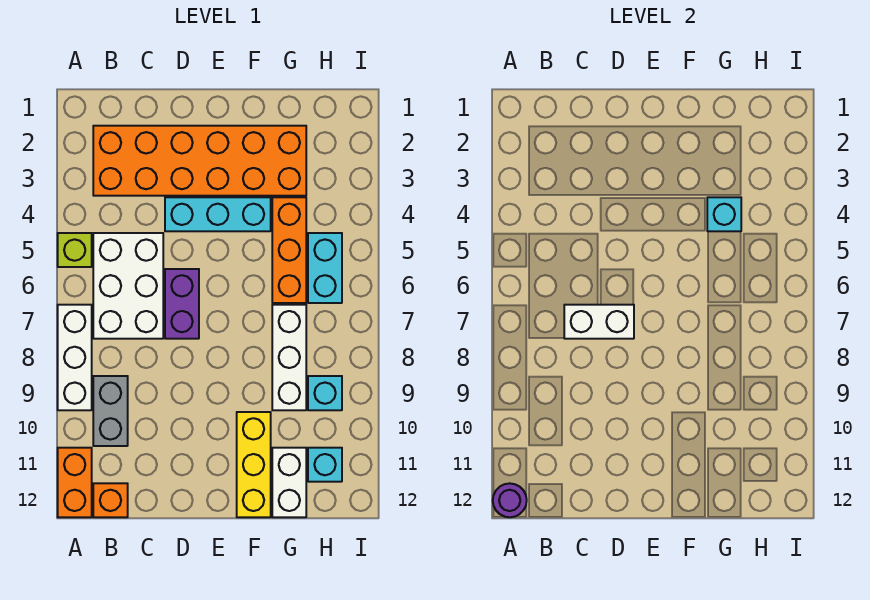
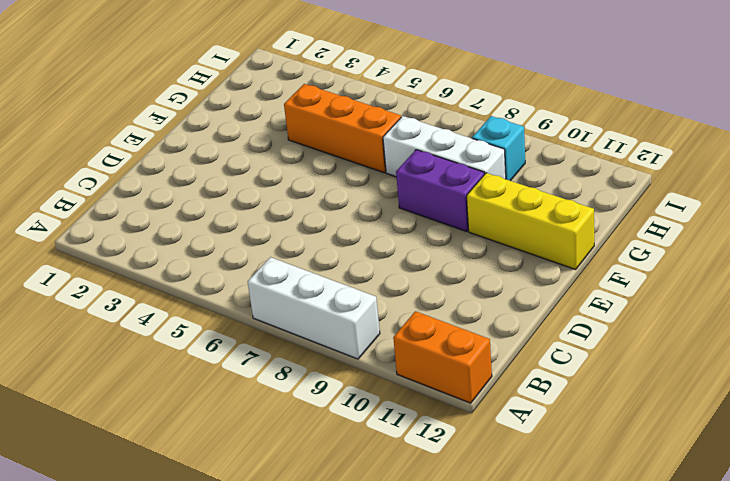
purple 1x2 brick [396,150,484,232] -> purple 1x2 brick moved to [165,269,199,339]
none -> lime 1x1 brick [58,233,92,267]
none -> orange 2x6 brick [93,126,306,196]
none -> white 2x3 brick [93,233,163,339]

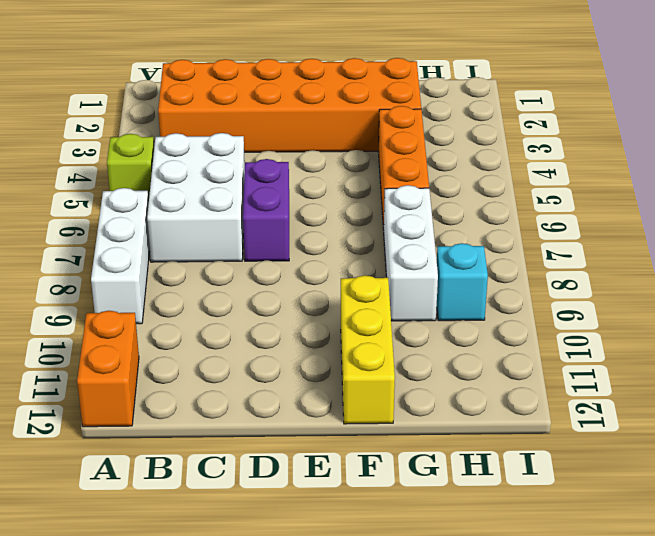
none -> grey 1x2 brick [93,376,128,446]
none -> orange 1x1 brick [93,483,128,517]
none -> cyan 1x3 brick [165,197,271,231]

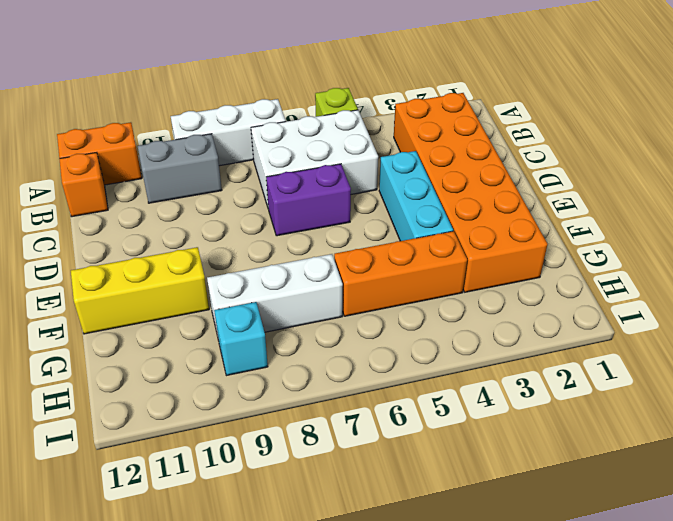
none -> white 1x2 brick [272,448,306,517]
none -> cyan 1x2 brick [308,233,342,303]
none -> cyan 1x1 brick [308,448,342,482]

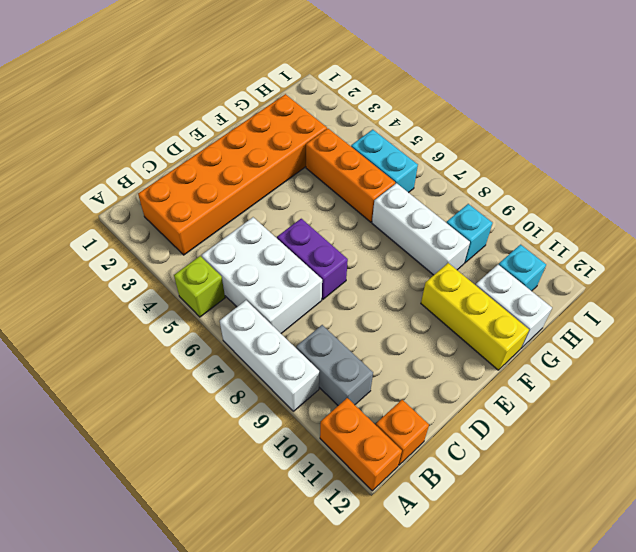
none -> cyan 1x3 brick [165,197,271,231]
none -> purple 1x1 round brick [493,483,527,517]
none -> white 1x2 brick [564,305,634,339]

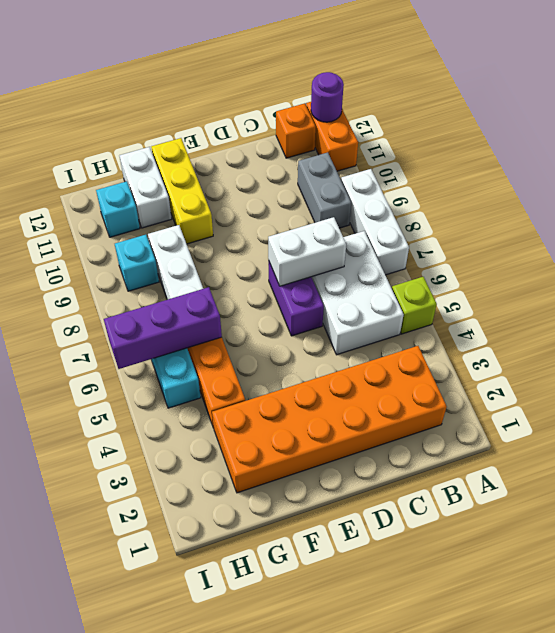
purple 1x3 brick [104,287,222,369] -> none
none -> cyan 1x3 brick [165,197,271,231]
none -> cyan 1x1 brick [707,197,741,231]

